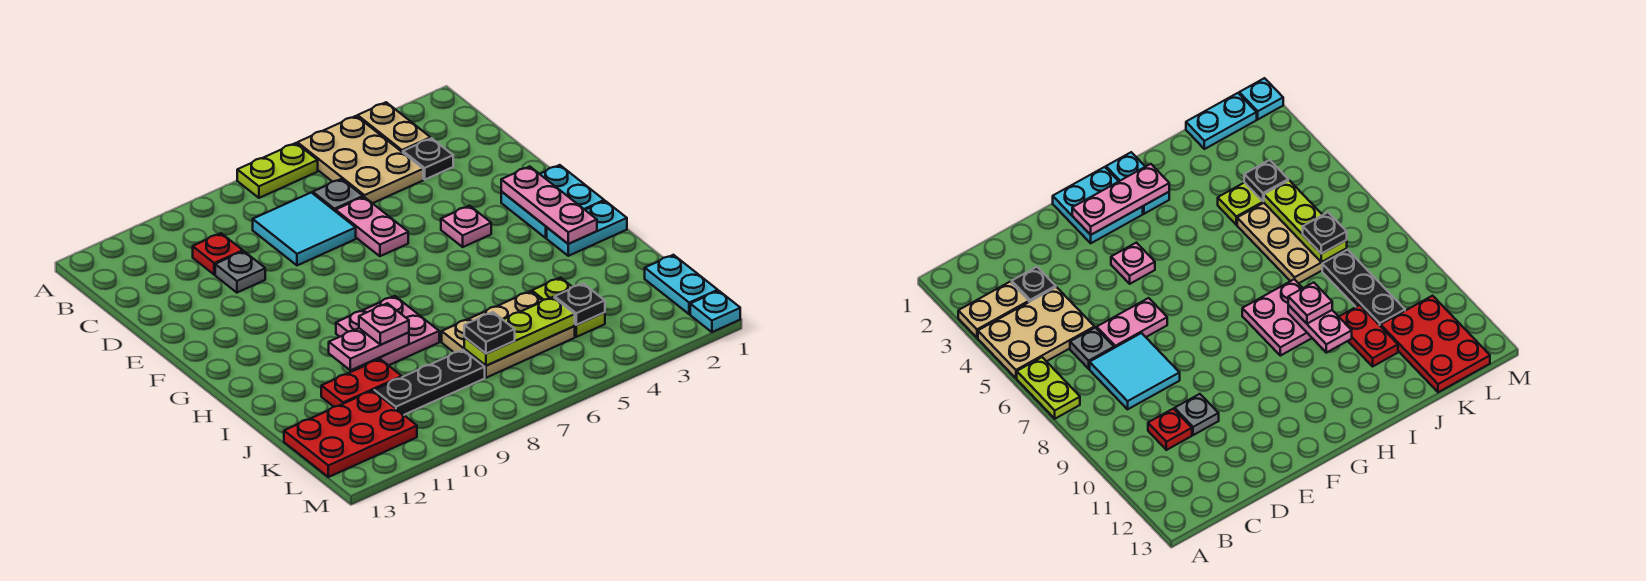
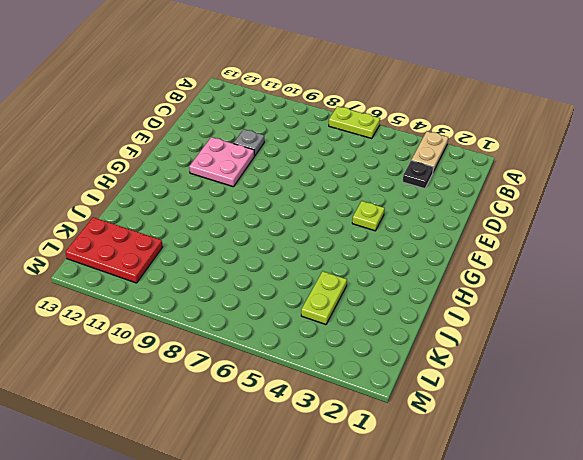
pink 2x2 plate [189,137,254,187] -> pink 2x2 plate moved to [336,296,439,365]
lime 1x1 plate [352,201,385,231] -> pink 1x1 plate [441,206,491,247]
none -> tan 2x3 plate [297,116,423,203]
none -> grey 1x1 plate [313,179,363,211]
none -> cyan 2x2 tile [253,193,356,265]

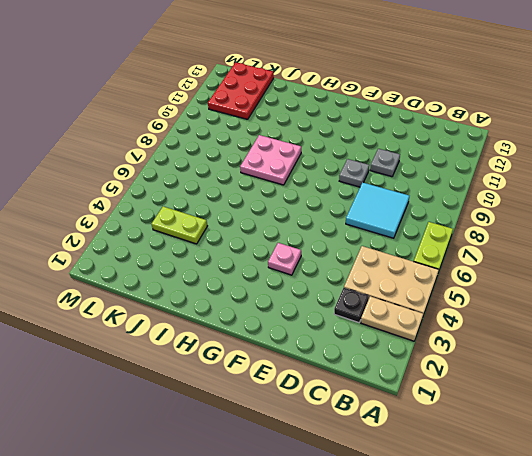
grey 1x1 plate [339,159,369,187] -> grey 1x1 plate moved to [313,179,363,211]
none -> red 1x1 plate [193,233,243,275]
none -> pink 1x2 plate [336,197,408,256]
none -> cyan 2x2 plate [501,165,604,238]

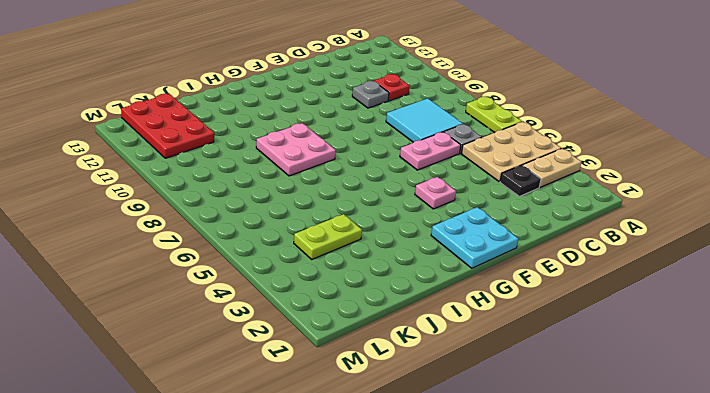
none -> cyan 1x2 plate [547,201,627,256]
none -> tan 2x3 plate [442,291,575,378]
none -> red 1x2 plate [321,359,402,407]

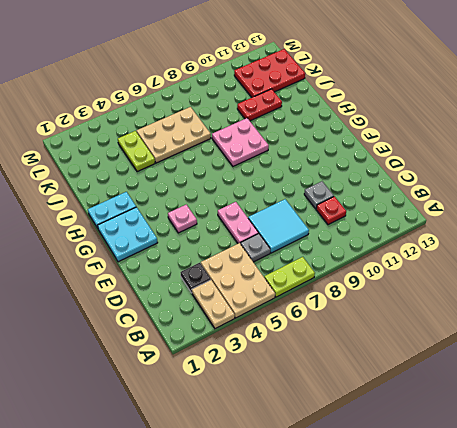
none -> cyan 1x2 plate [645,255,718,314]
none -> black 1x3 plate [374,350,485,415]
none -> cyan 1x1 plate [690,291,740,332]

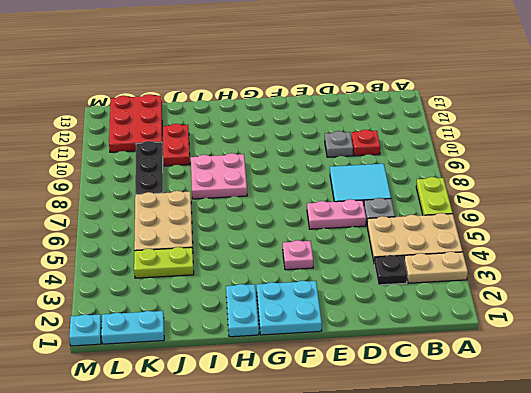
none -> pink 1x3 plate [501,166,597,244]
none -> pink 1x2 plate [329,328,409,370]
none -> black 1x1 plate [555,284,605,325]

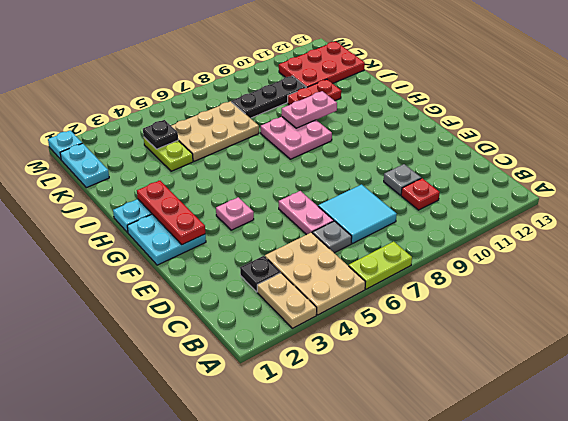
red 1x3 plate [137,181,205,245] -> pink 1x3 plate [501,166,597,244]
none -> lime 1x3 plate [464,297,575,366]
none -> pink 1x1 plate [359,303,409,345]
none -> black 1x1 plate [464,312,515,354]

